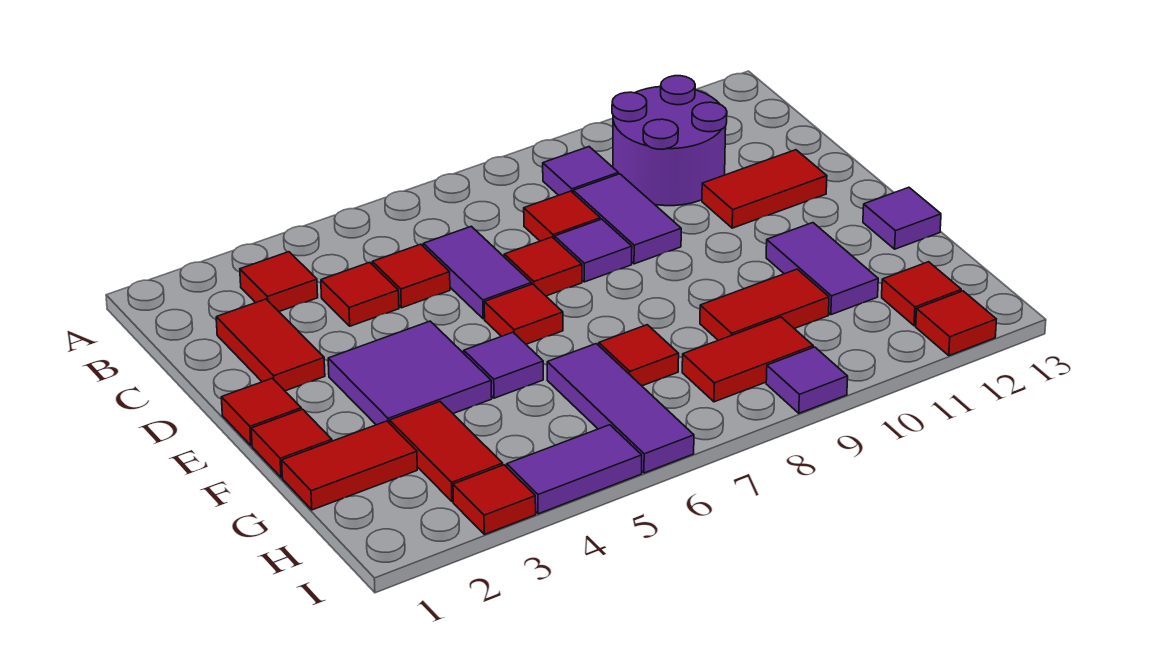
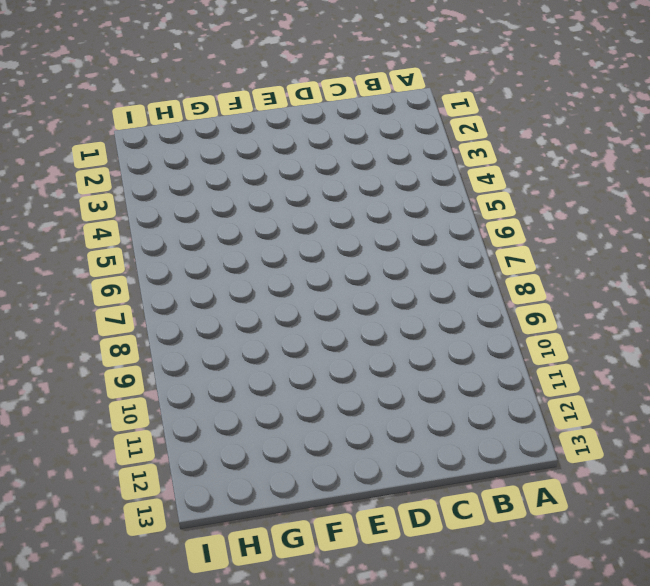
none -> red 1x1 tile [240,252,318,311]
none -> purple 1x1 tile [543,147,618,195]
none -> purple 2x2 round brick [612,76,727,206]
none -> red 1x2 tile [216,299,325,391]

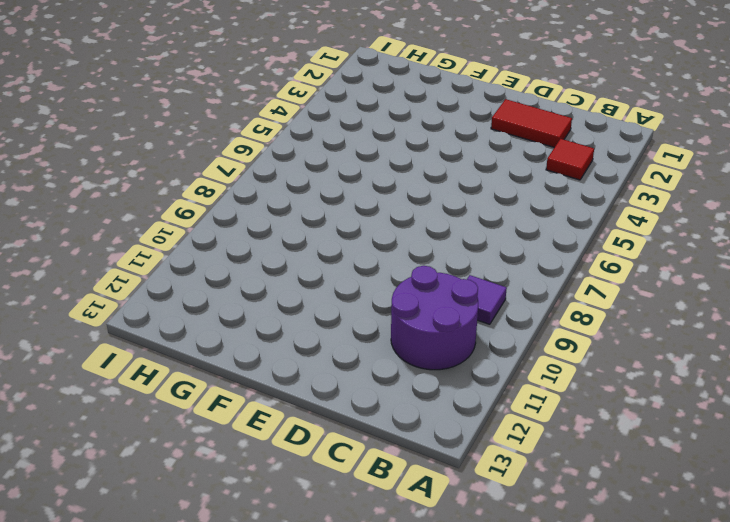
none -> red 1x1 tile [321,262,399,326]
none -> red 1x1 tile [372,244,450,308]
none -> purple 1x2 tile [423,226,531,319]
none -> red 1x1 tile [524,191,600,241]

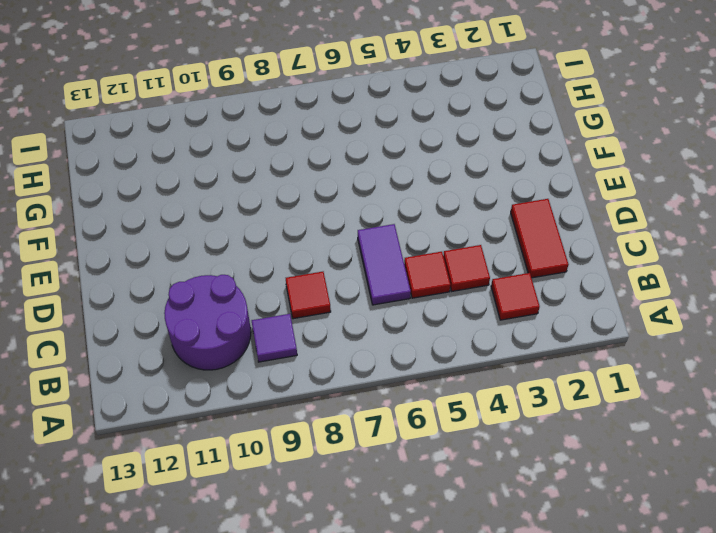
none -> purple 1x2 tile [573,174,681,264]
none -> red 1x1 tile [504,237,582,296]
none -> purple 1x1 tile [555,219,632,282]
none -> red 1x2 tile [702,150,827,228]

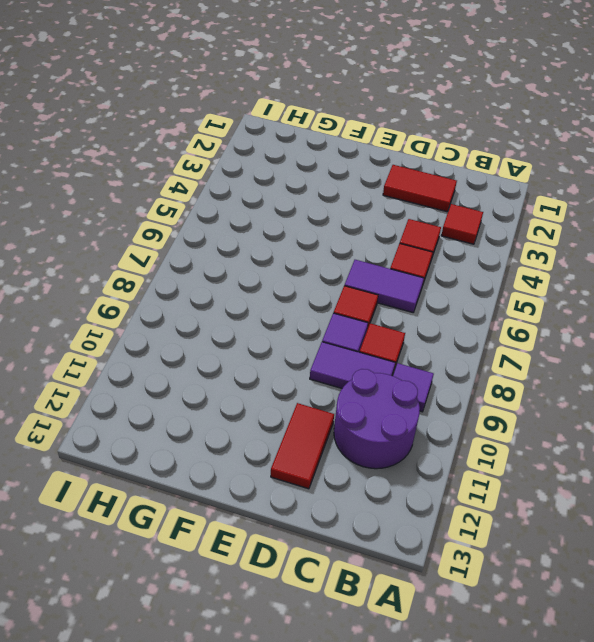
none -> red 1x1 tile [221,378,301,445]
none -> purple 2x2 tile [328,321,492,425]
none -> red 1x1 tile [484,284,563,344]
none -> red 1x1 tile [251,409,332,477]

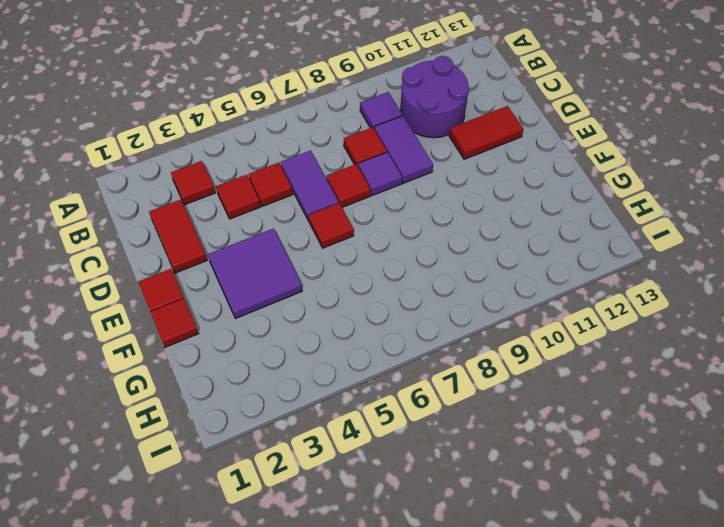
none -> purple 1x1 tile [464,332,543,398]
none -> purple 1x2 tile [766,223,878,315]
none -> purple 1x1 tile [863,187,941,249]
none -> red 1x2 tile [282,421,417,510]

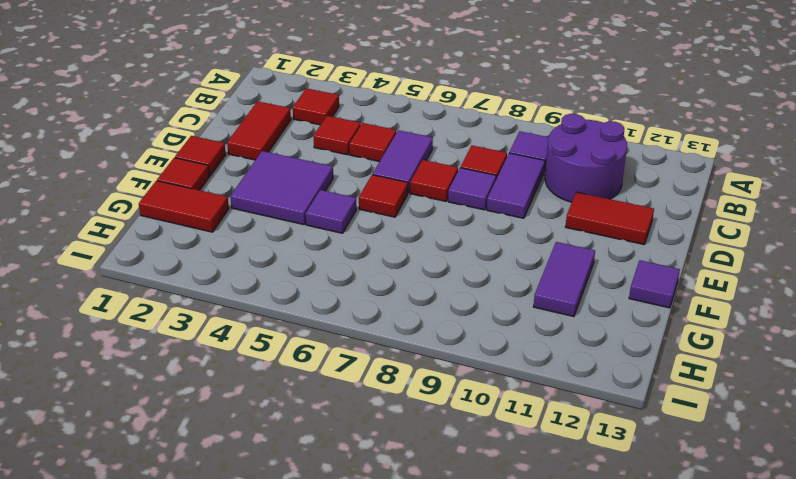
none -> red 1x2 tile [390,402,503,502]
none -> purple 1x3 tile [547,344,694,473]
none -> red 1x1 tile [599,325,679,386]
none -> red 1x2 tile [700,269,829,340]

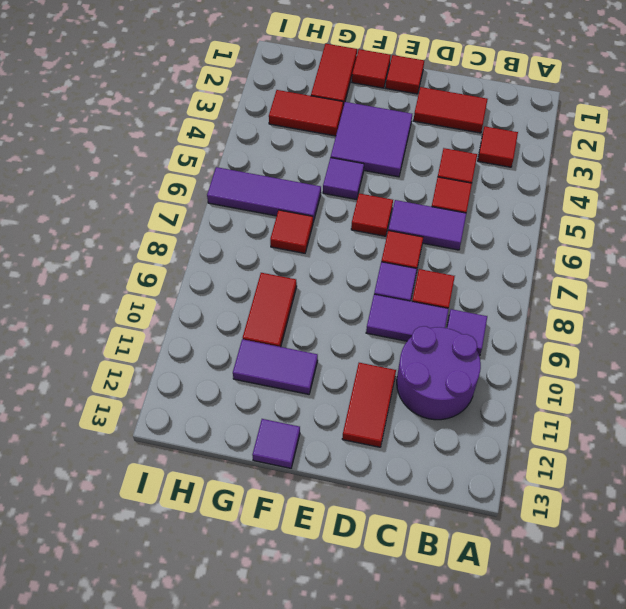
none -> red 1x2 tile [682,317,813,402]
none -> red 1x1 tile [882,262,961,326]
none -> red 1x1 tile [453,465,536,534]
none -> purple 1x2 tile [507,425,642,514]

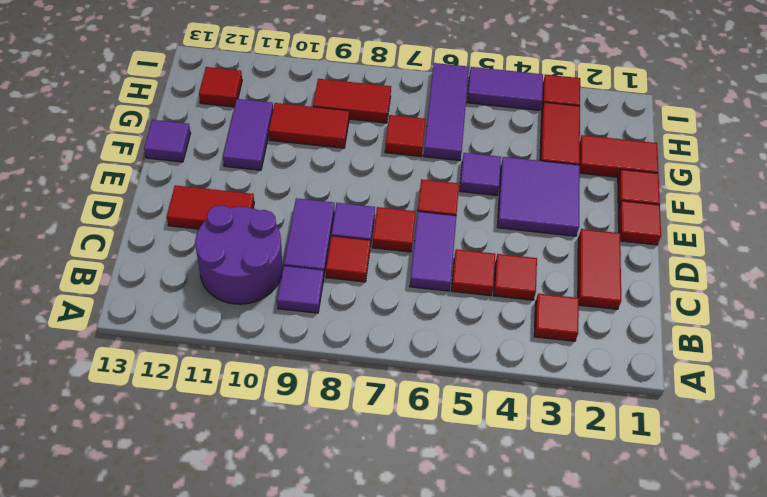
none -> purple 1x1 tile [766,347,848,413]
none -> red 1x1 tile [916,291,996,356]

